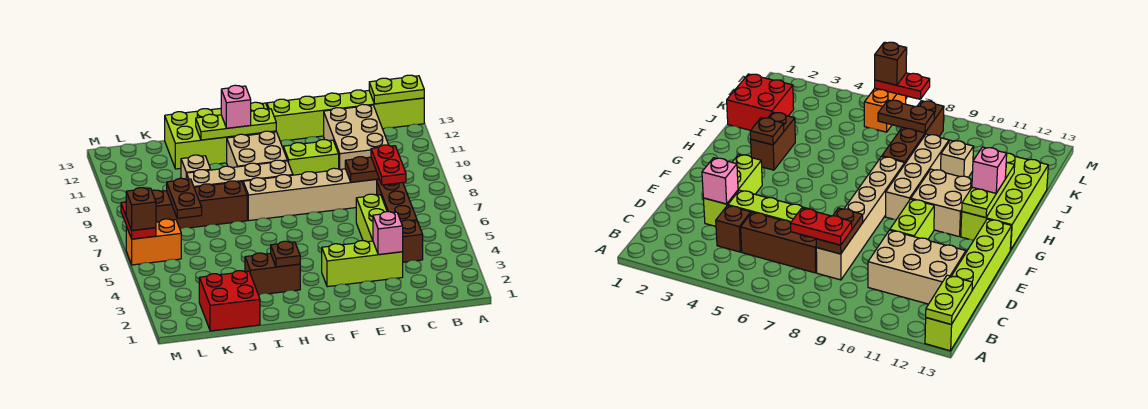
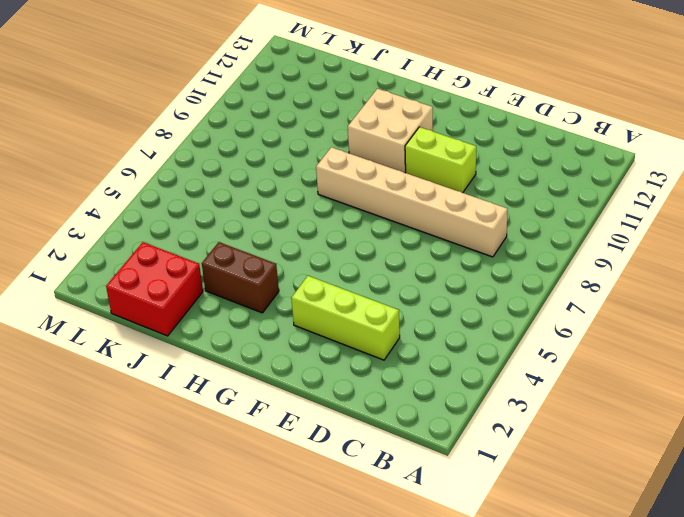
none -> lime 1x6 brick [267,90,424,141]
none -> brown 1x1 brick [401,220,423,262]
none -> brown 1x3 brick [377,180,417,222]

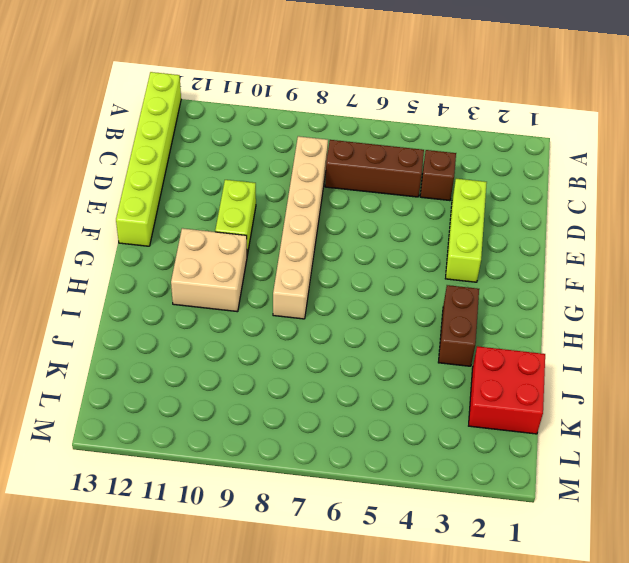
none -> tan 2x3 brick [324,104,388,170]
none -> lime 1x3 brick [356,194,387,242]
none -> tan 1x4 brick [187,160,293,187]

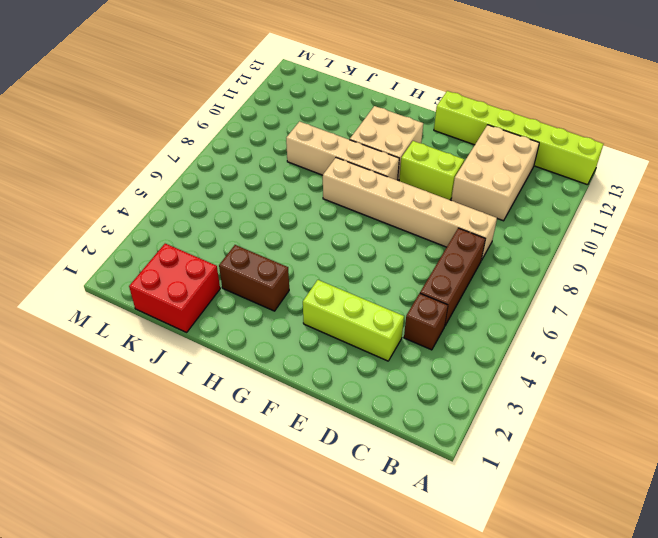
none -> lime 1x3 brick [356,194,387,242]
none -> lime 2x4 brick [165,102,276,169]
none -> brown 1x4 brick [152,181,247,229]

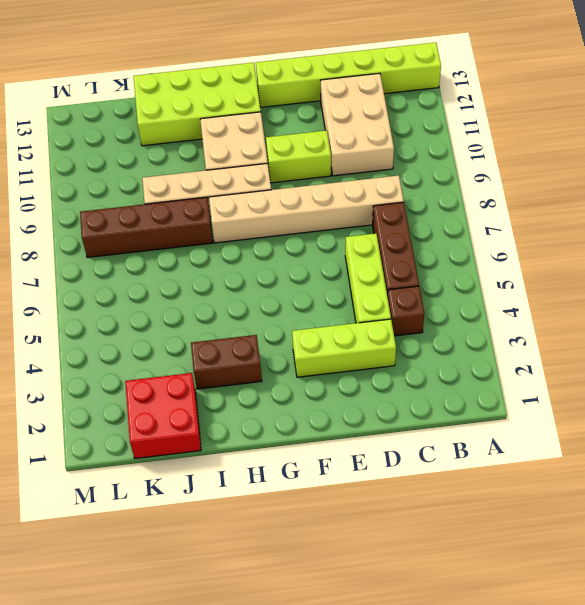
none -> tan 1x1 brick [181,155,211,179]
none -> orange 1x2 brick [126,219,181,265]
none -> lime 1x2 plate [369,75,424,104]

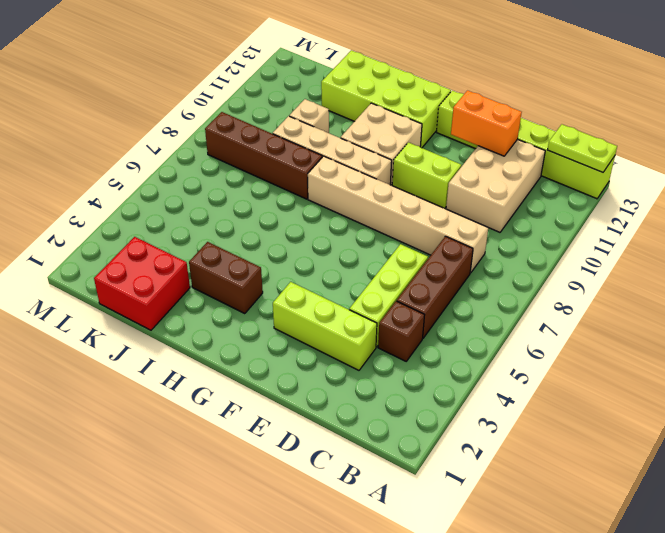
orange 1x2 brick [451,91,522,156] -> orange 1x2 brick moved to [126,219,181,265]
none -> brown 1x2 plate [345,157,379,182]
none -> pink 1x1 brick [373,212,403,255]
none -> lime 1x3 plate [196,108,276,140]

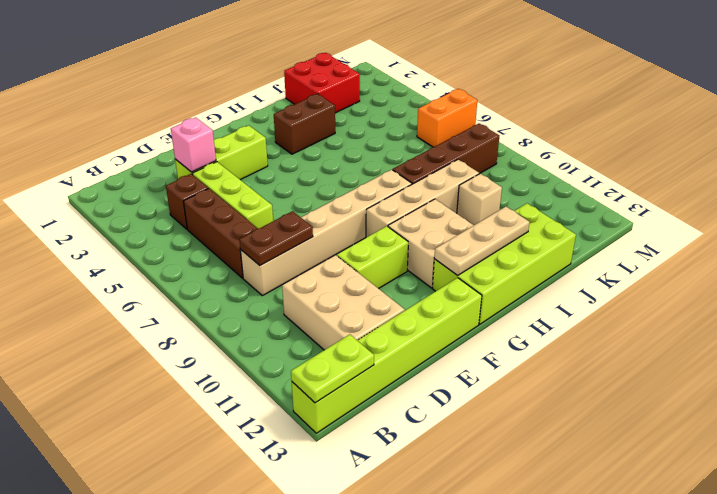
tan 1x3 plate [434,207,530,275] -> lime 1x3 plate [196,108,276,140]
none -> brown 1x1 plate [271,241,300,267]
none -> brown 1x2 plate [167,178,202,218]
none -> red 1x2 plate [121,202,156,239]

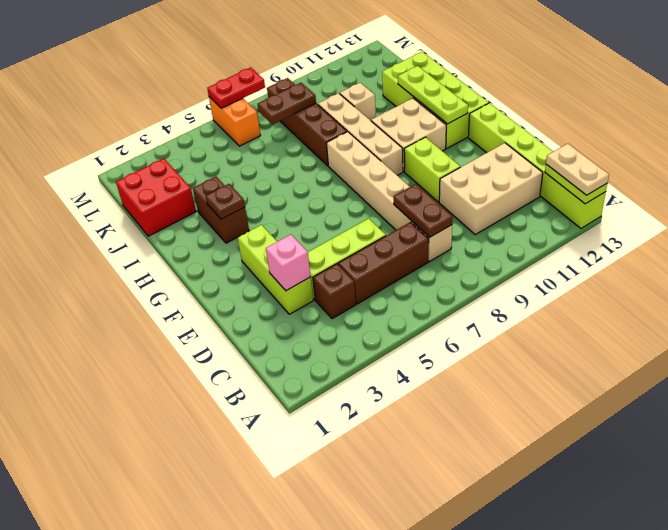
tan 1x2 plate [546,144,609,195] -> none
none -> red 1x2 plate [371,145,406,185]
none -> pink 1x1 brick [221,85,251,128]
none -> brown 1x1 brick [126,188,156,230]

